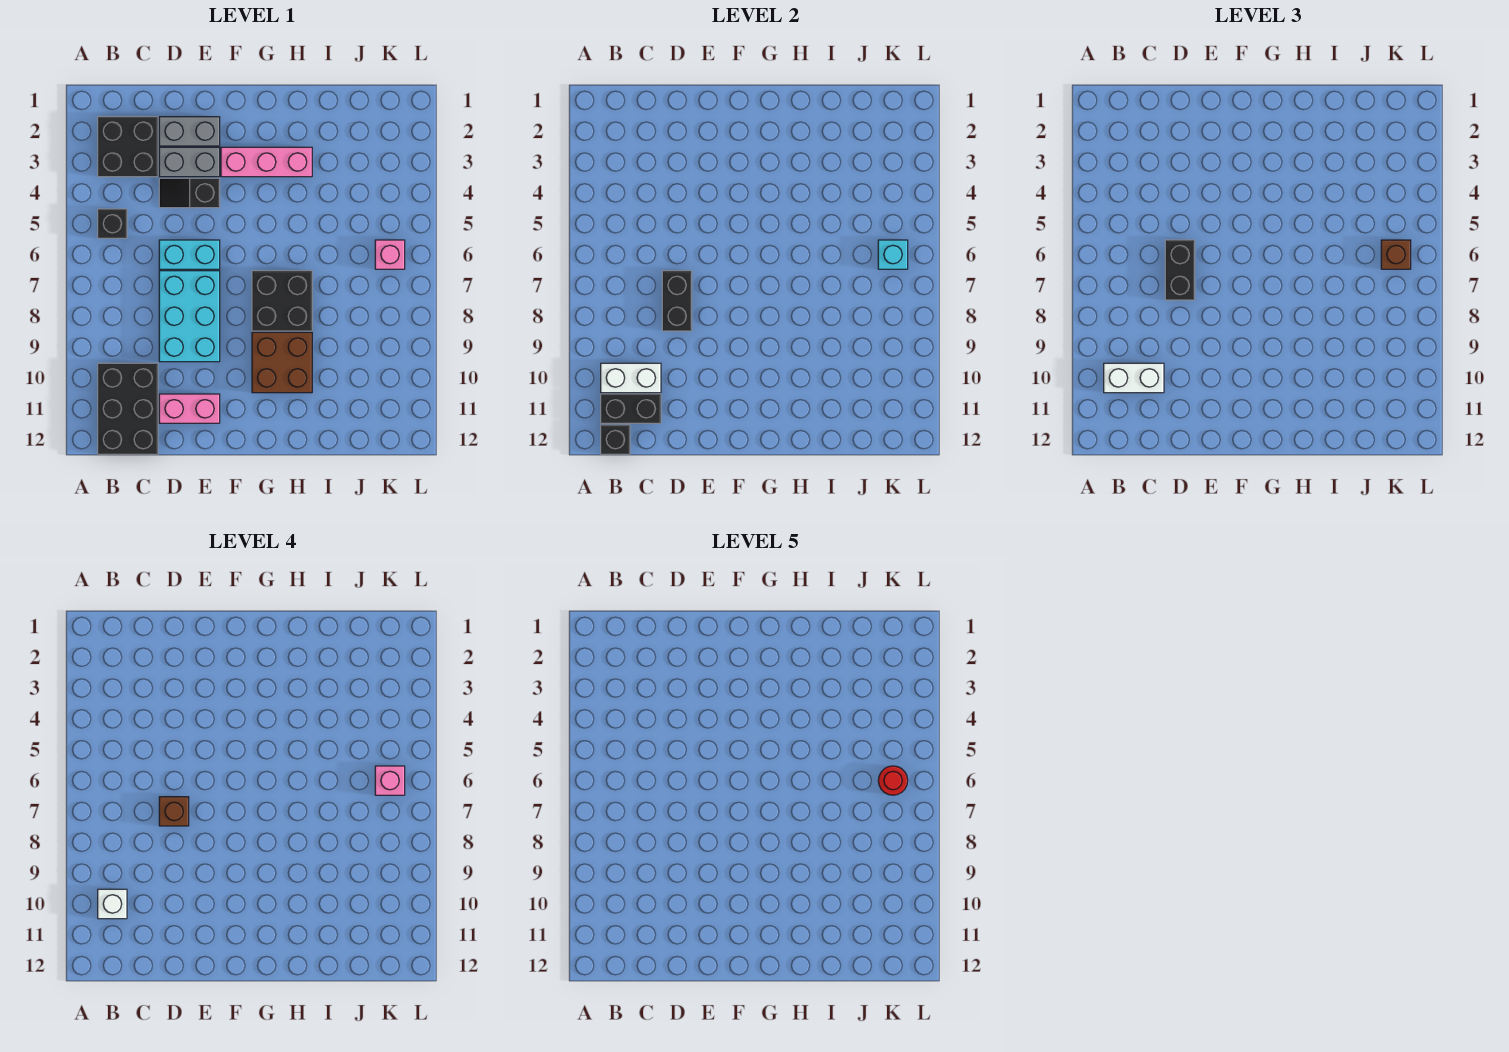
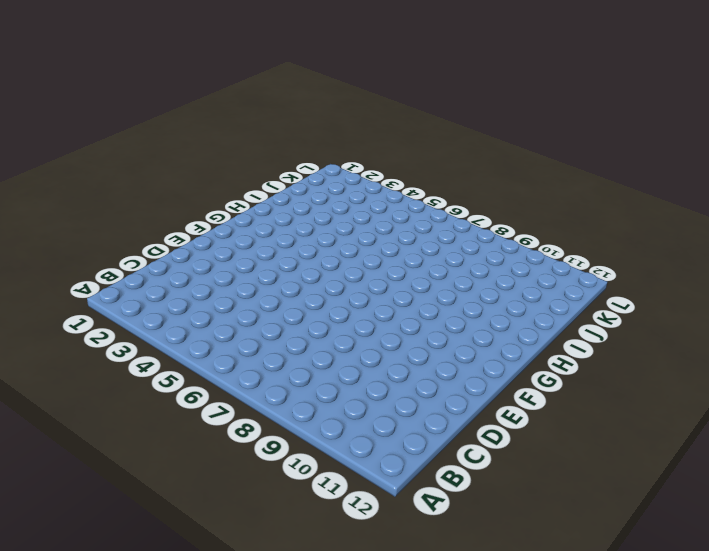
none -> black 2x2 brick [98,117,158,177]
none -> black 1x1 brick [98,209,127,238]
none -> black 2x3 brick [98,363,158,454]

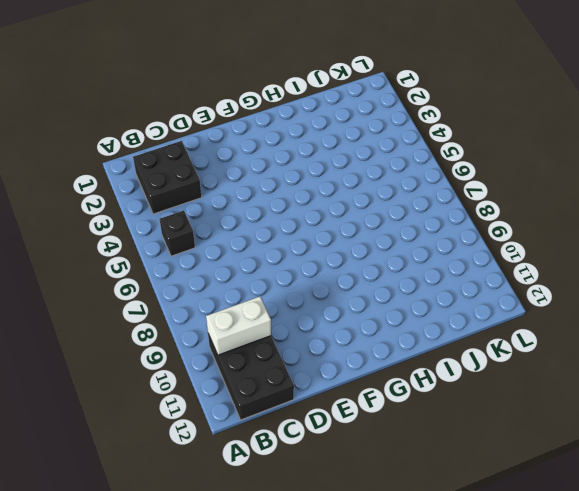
none -> grey 1x2 brick [159,117,220,146]
none -> grey 1x2 brick [159,147,220,177]
none -> black 1x2 slope [159,178,220,208]

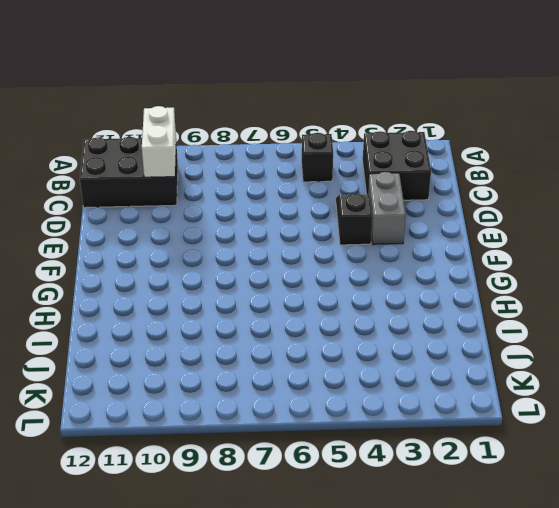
none -> grey 1x2 brick [159,117,220,146]
none -> cyan 1x2 brick [159,240,220,269]
none -> cyan 2x3 brick [159,271,220,362]

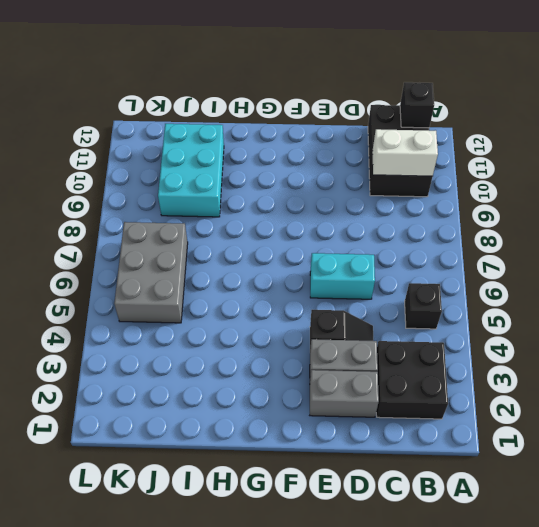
cyan 2x3 brick [158,124,224,217] -> cyan 2x3 brick moved to [159,271,220,362]
grey 2x3 brick [114,222,188,323] -> pink 1x1 brick [375,240,405,269]
none -> pink 1x2 brick [159,394,220,423]
none -> pink 1x3 brick [221,147,312,177]
none -> black 2x2 brick [252,271,312,331]

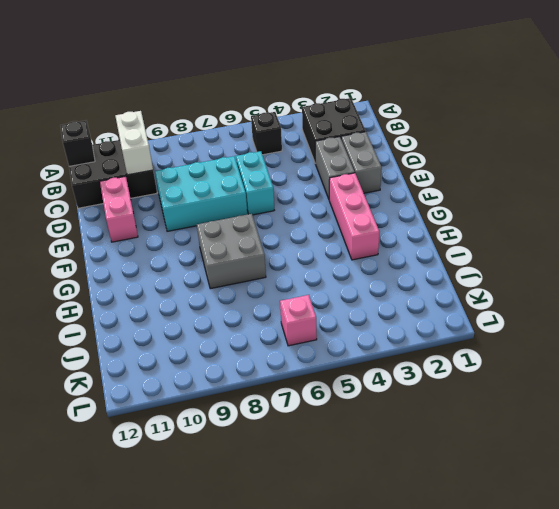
grey 2x2 brick [197,214,266,289] -> black 2x2 brick [252,271,312,331]
none -> black 1x2 slope [159,178,220,208]
none -> brown 2x2 brick [252,332,312,393]
none -> black 1x2 brick [601,394,661,423]

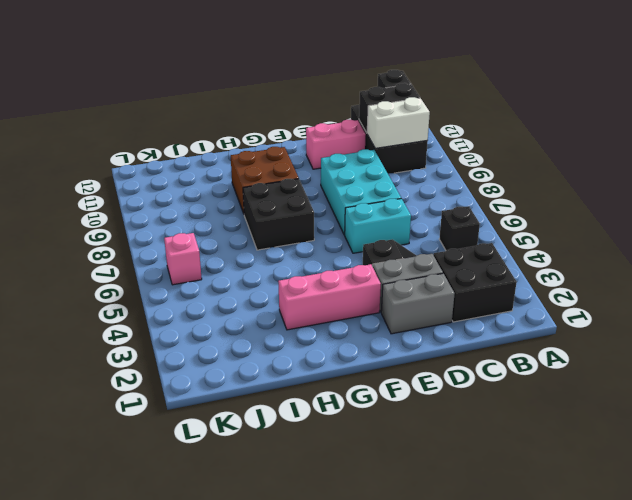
none -> black 1x2 brick [662,271,692,331]
none -> cyan 1x1 brick [878,240,908,269]
none -> white 1x2 brick [1104,363,1164,393]

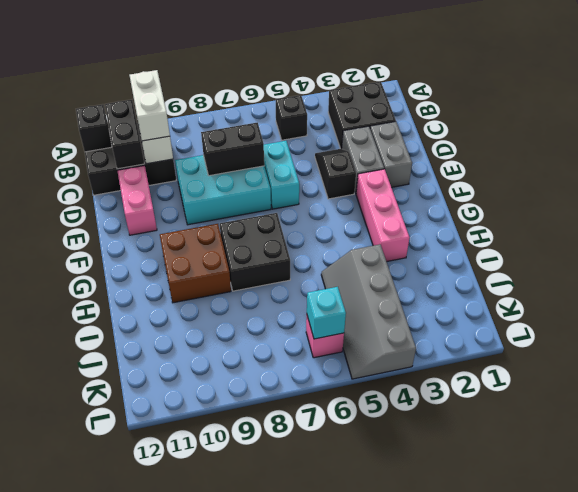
grey 2x4 slope [321,244,416,379] -> none
none -> black 1x2 brick [1165,240,1195,300]
none -> brown 1x1 brick [1381,240,1411,269]
none -> white 1x1 brick [98,889,127,919]

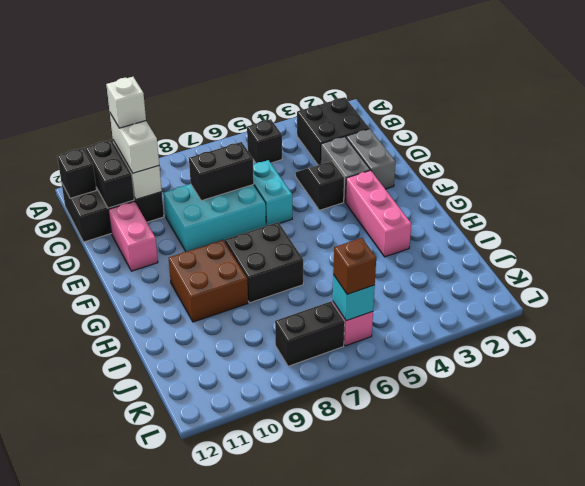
black 1x2 brick [275,302,345,366] -> black 1x2 brick moved to [1165,240,1195,300]
none -> brown 1x1 brick [159,797,189,826]
none -> pink 1x1 brick [375,766,405,795]
none -> red 1x1 round brick [878,766,908,795]

